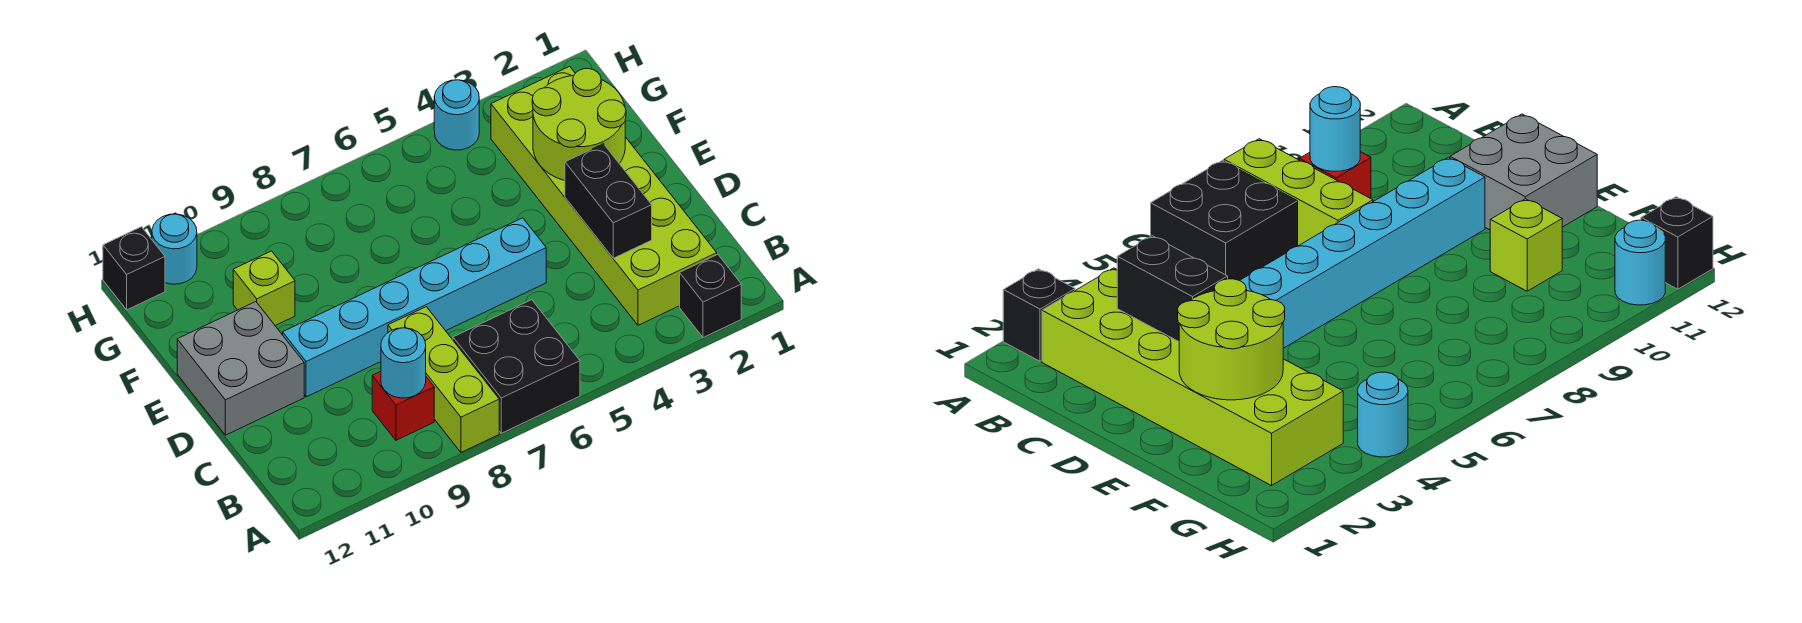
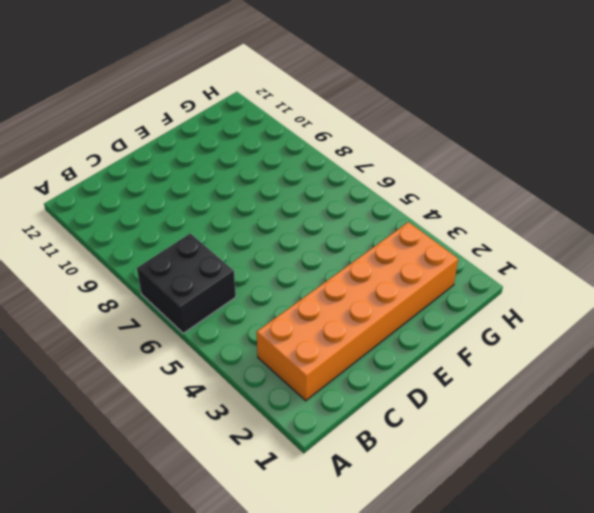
orange 2x6 brick [257,222,458,401] -> lime 2x6 brick [491,66,717,325]
none -> black 1x1 brick [680,254,741,338]
none -> lime 1x3 brick [388,307,499,452]
none -> red 1x1 brick [372,371,434,440]

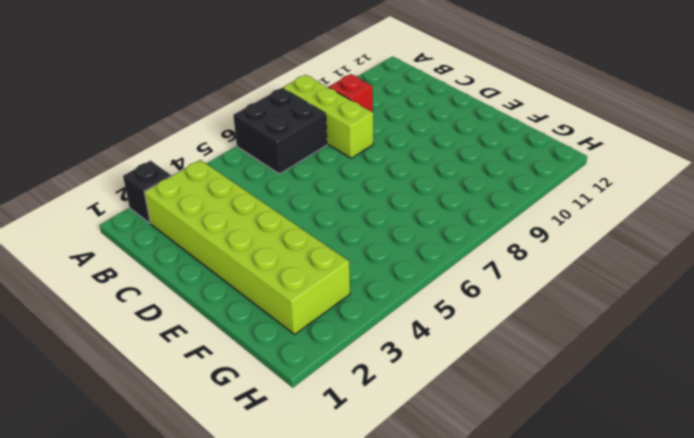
none -> cyan 1x6 brick [283,218,546,397]
none -> grey 2x2 brick [177,302,304,435]
none -> lime 1x1 brick [233,251,295,326]

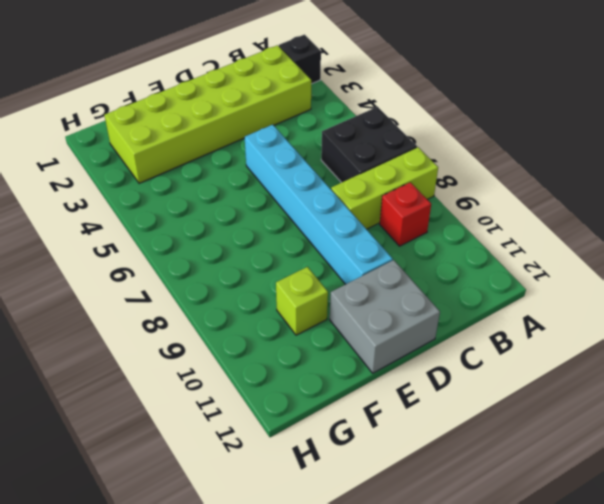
none -> cyan 1x1 round brick [434,80,479,150]
none -> cyan 1x1 round brick [152,214,197,284]
none -> black 1x1 brick [103,227,165,310]

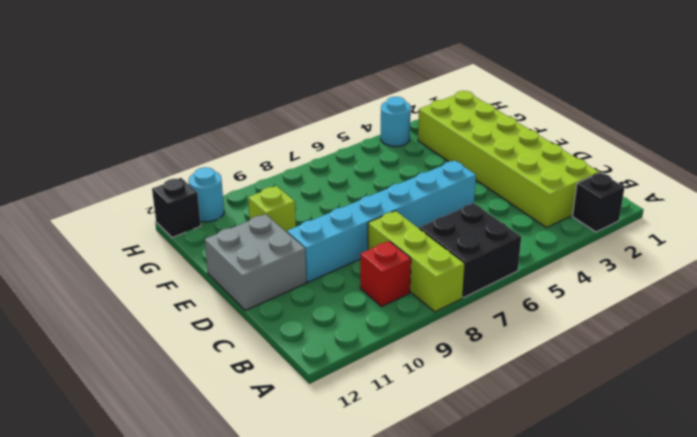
none -> cyan 1x1 round brick [381,328,426,398]
none -> black 1x2 brick [565,144,652,258]
none -> lime 2x2 round brick [532,69,626,180]

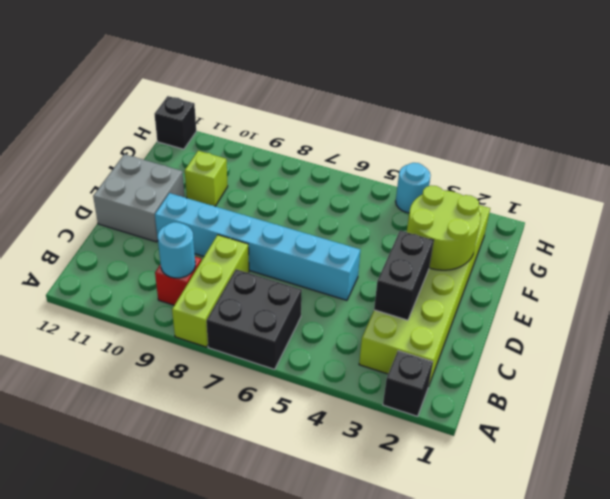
none -> cyan 1x1 round brick [152,214,197,284]

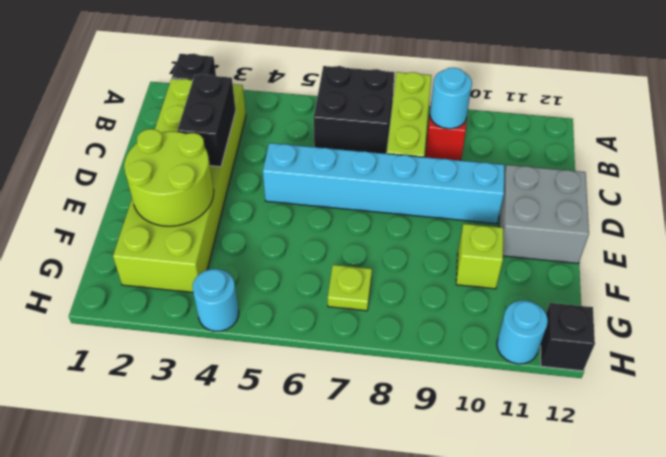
lime 1x1 plate [328,265,372,311] -> none

